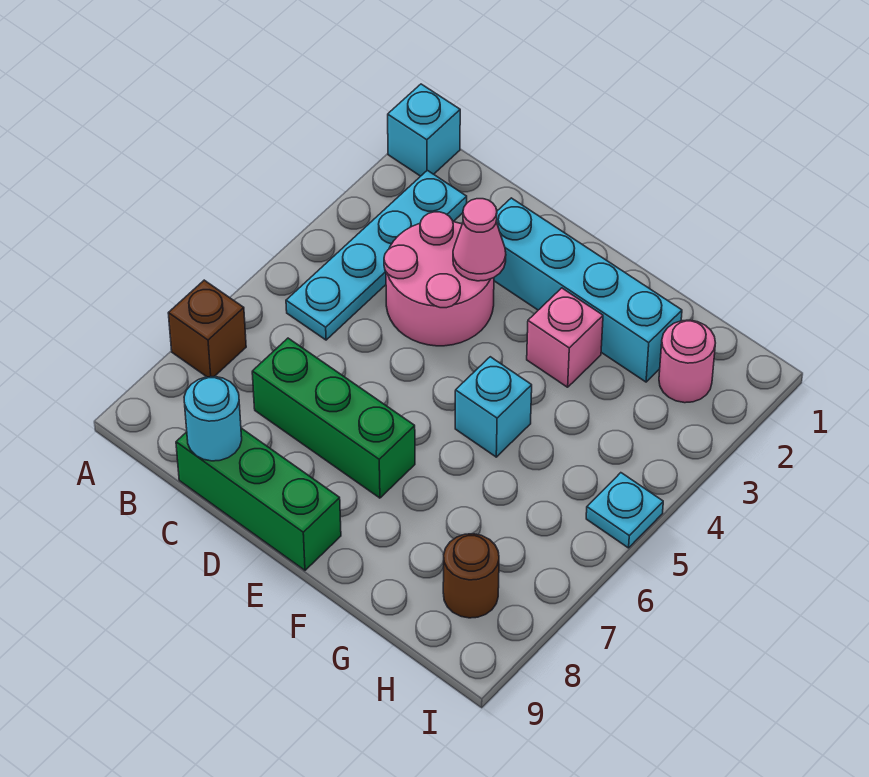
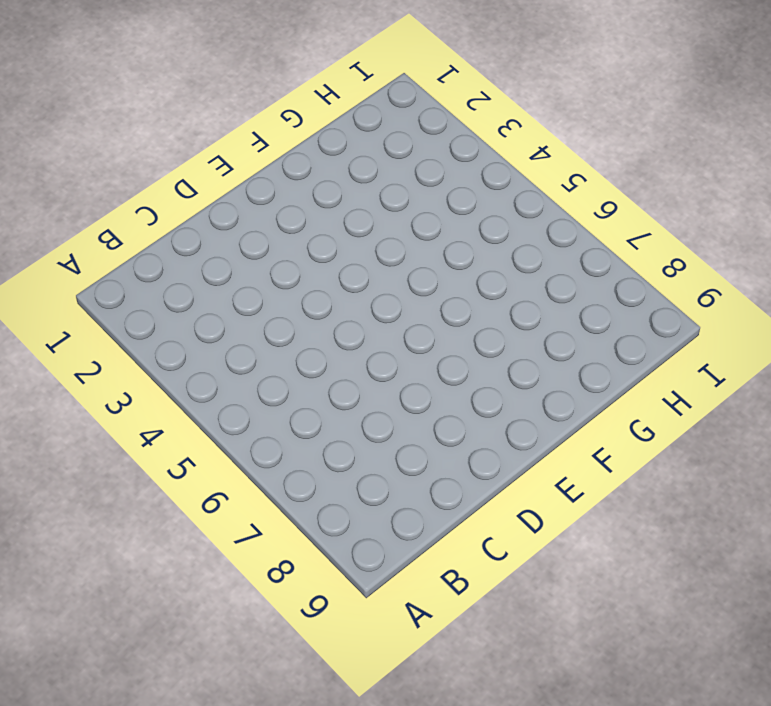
none -> cyan 1x1 brick [388,84,460,176]
none -> brown 1x1 brick [168,280,246,377]
none -> cyan 1x4 plate [286,170,467,340]

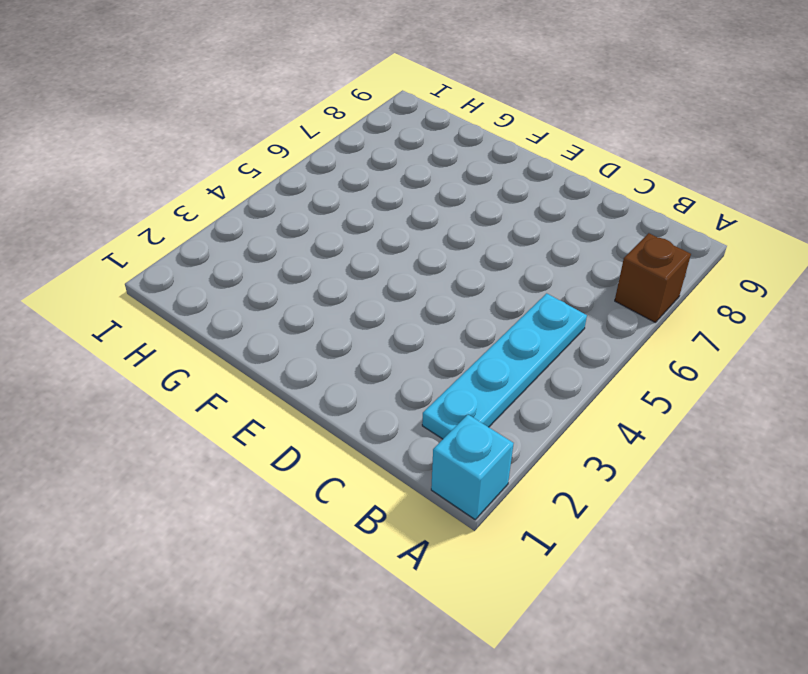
none -> pink 2x2 round brick [384,212,494,346]
none -> green 1x3 brick [252,338,415,498]
none -> green 1x3 brick [176,428,341,570]

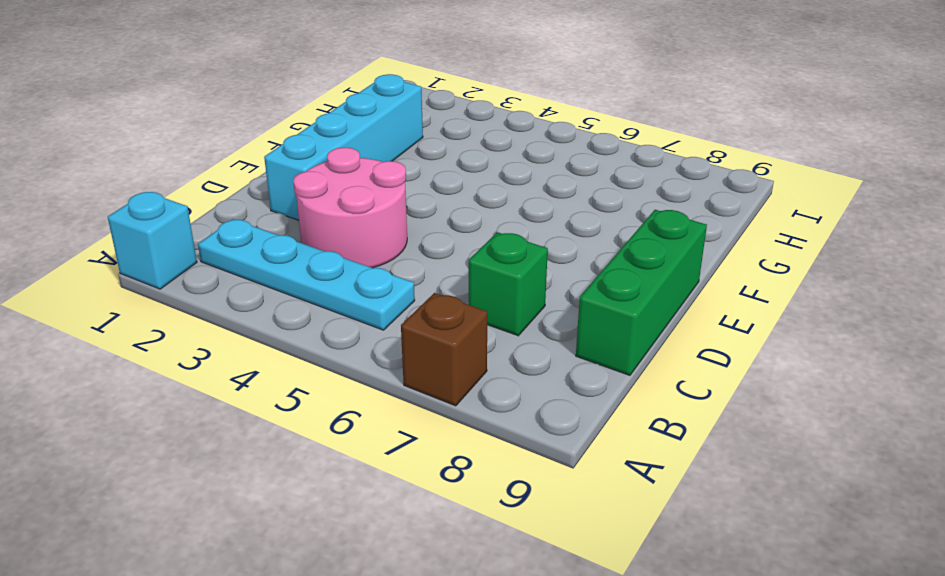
green 1x1 brick [469,232,548,336] -> green 1x3 brick [252,338,415,498]
none -> pink 1x1 brick [527,288,603,387]
none -> cyan 1x1 brick [455,357,532,457]
none -> pink 1x1 round brick [659,320,715,403]

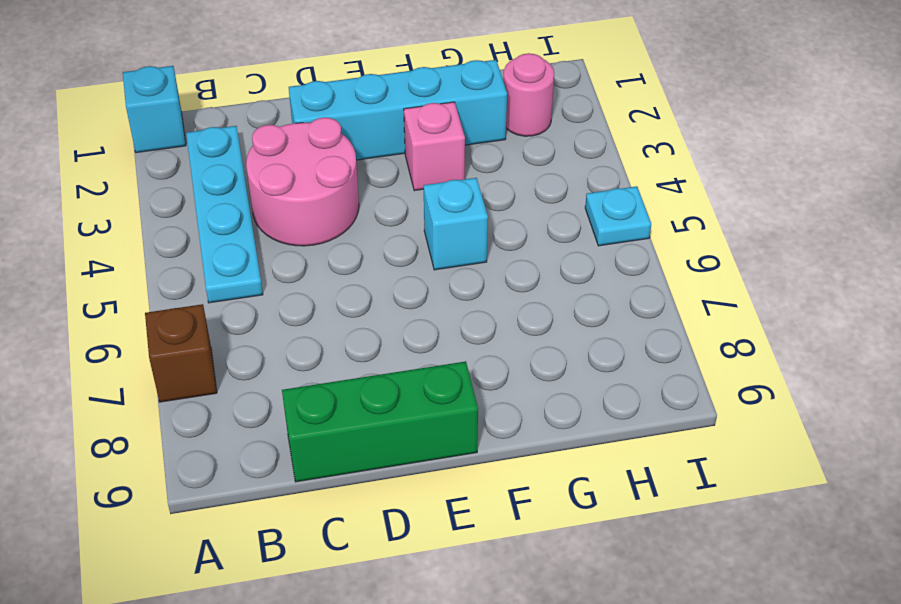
none -> green 1x3 brick [252,338,415,498]
none -> brown 1x1 round brick [443,534,499,618]
none -> cyan 1x1 round brick [184,377,242,461]

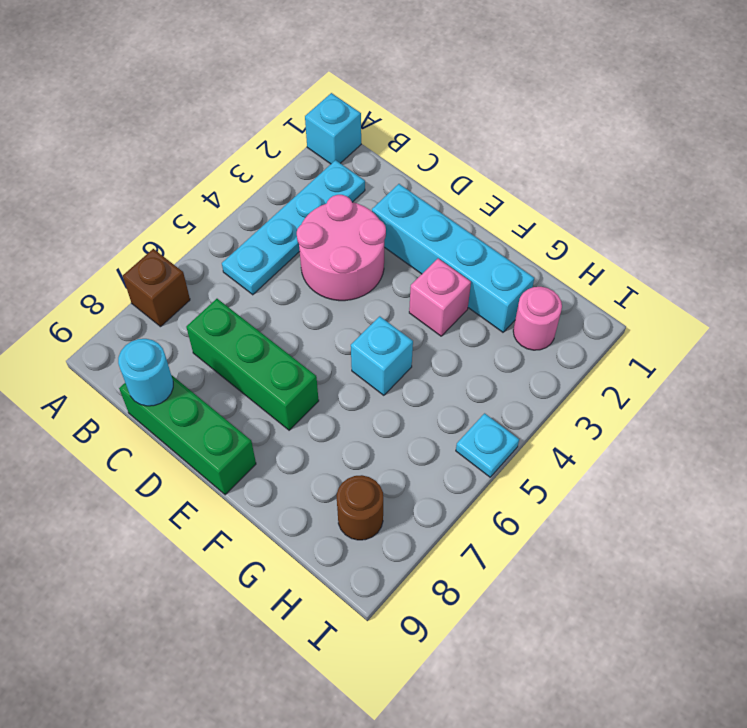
none -> pink 1x1 cone [453,199,506,281]

